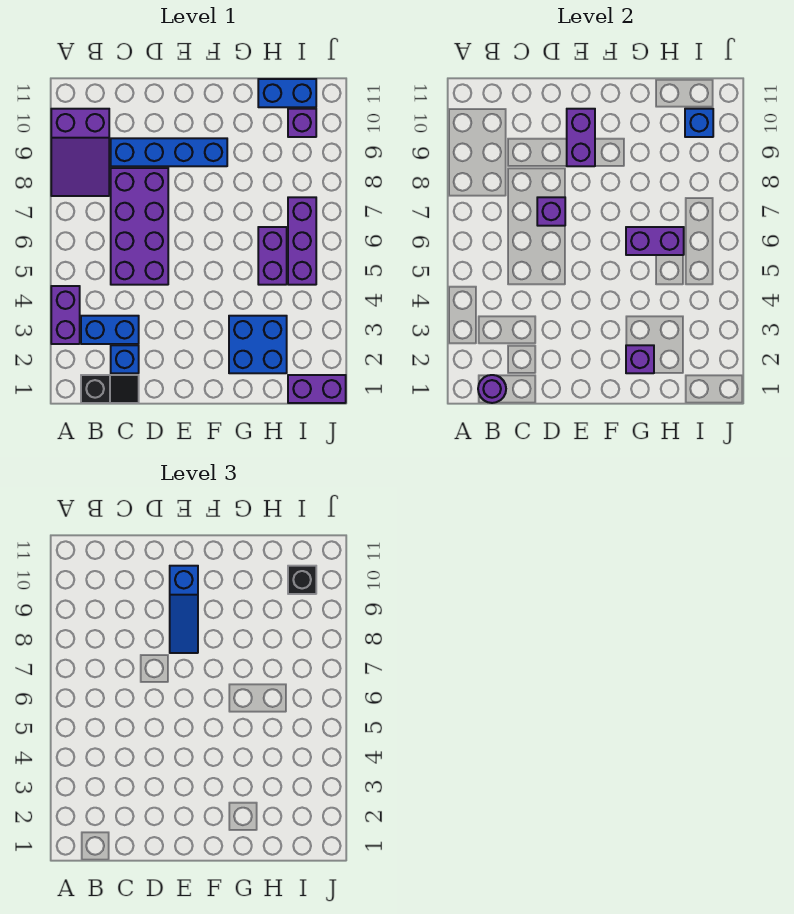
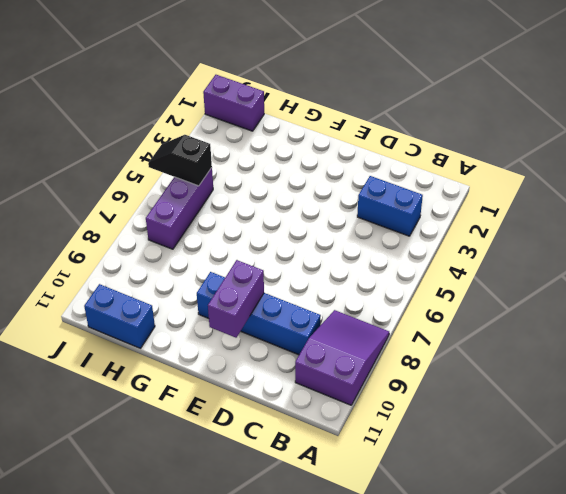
black 1x2 slope [148,135,212,186] -> black 1x2 slope moved to [81,375,139,403]
none -> purple 1x2 brick [51,286,80,344]
none -> blue 1x1 brick [111,345,139,373]
none -> purple 2x4 brick [111,168,168,285]

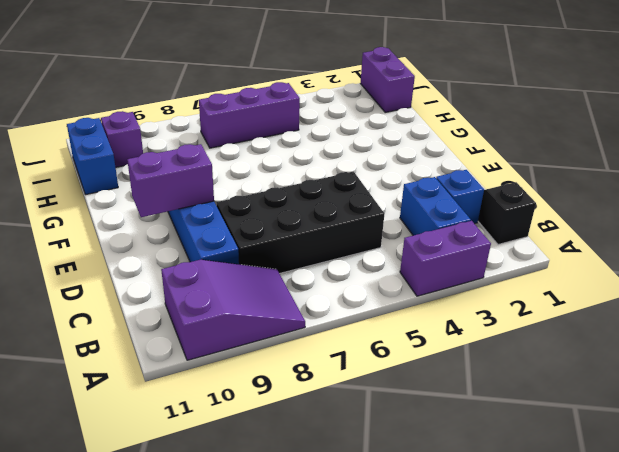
black 2x4 brick [216,172,385,274] -> purple 2x4 brick [111,168,168,285]
none -> blue 2x2 brick [229,316,287,373]
none -> purple 1x2 brick [258,227,287,285]
none -> purple 1x1 round brick [478,375,506,403]

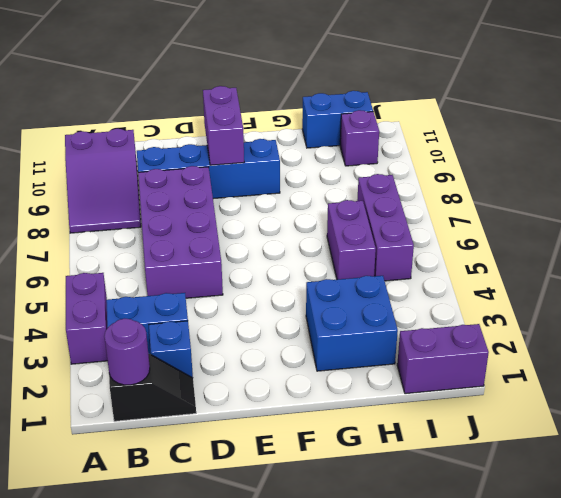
none -> purple 1x1 brick [537,197,565,226]
none -> purple 1x1 brick [626,345,654,373]
none -> purple 1x2 brick [626,227,684,255]

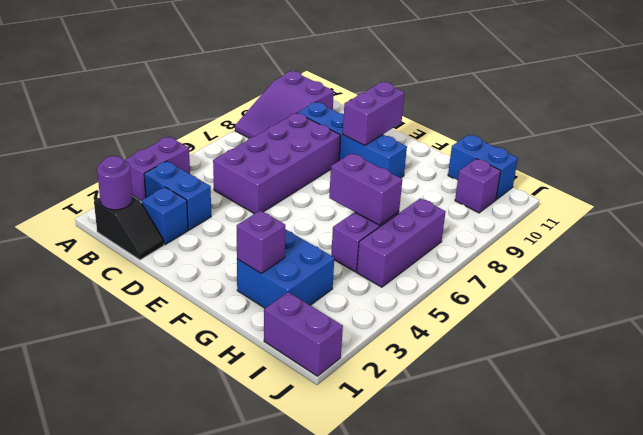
none -> purple 1x1 brick [537,197,565,226]
none -> blue 1x1 brick [685,109,713,137]
none -> blue 1x3 slope [170,566,198,653]

